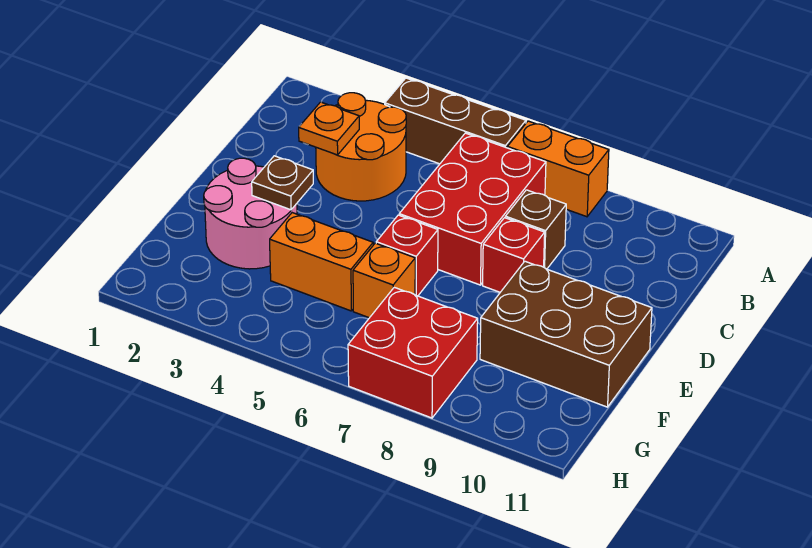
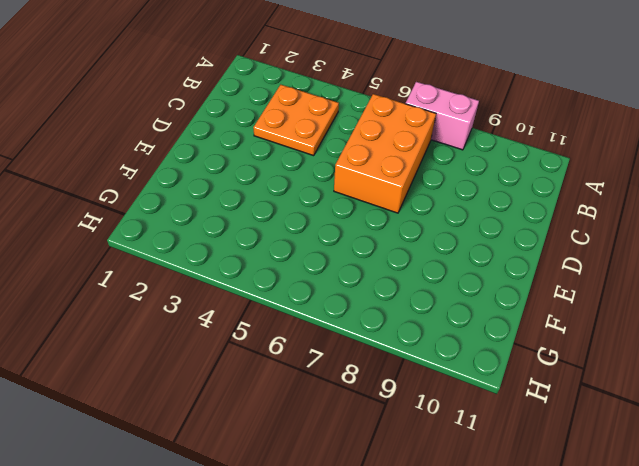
pink 1x2 brick [406,82,479,150] -> orange 1x2 brick [507,121,609,217]
orange 2x2 plate [253,85,339,156] -> orange 2x2 round brick [316,93,406,201]
orange 2x3 brick [334,94,436,213] -> red 2x3 brick [399,133,546,285]
none -> brown 1x3 brick [385,78,526,164]
none -> brown 1x1 brick [505,190,566,269]
none -> red 1x1 brick [483,218,545,292]

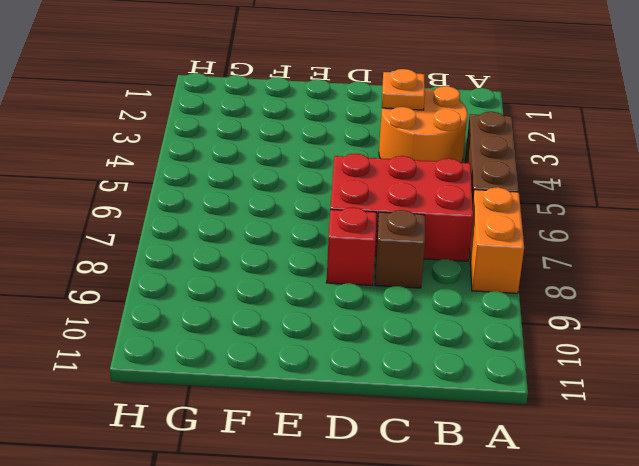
none -> pink 2x2 round brick [204,158,297,269]
none -> red 1x1 brick [376,215,438,296]
none -> brown 2x3 brick [480,261,652,407]

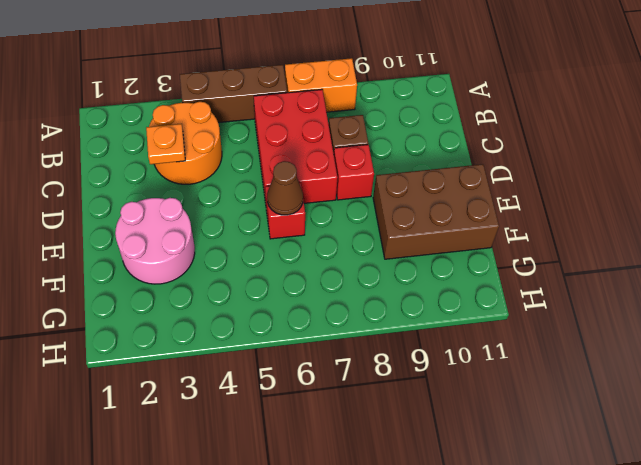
brown 1x1 cone [267,161,303,215] -> none
none -> orange 1x2 brick [270,213,373,311]
none -> orange 1x1 brick [353,243,415,318]
none -> red 2x2 brick [348,287,478,418]

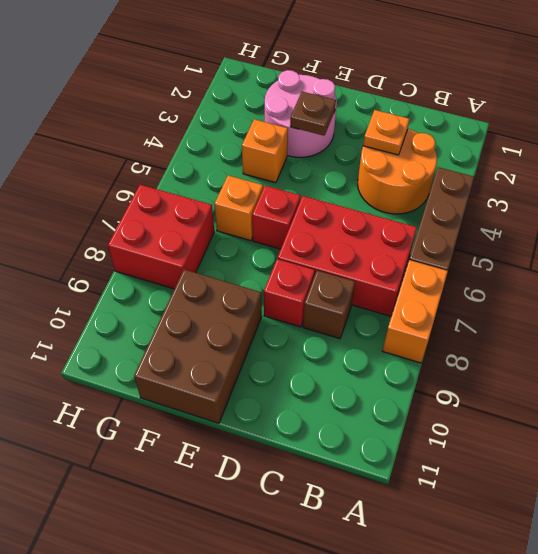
orange 1x1 brick [242,119,288,183] -> orange 1x2 brick [270,213,373,311]

